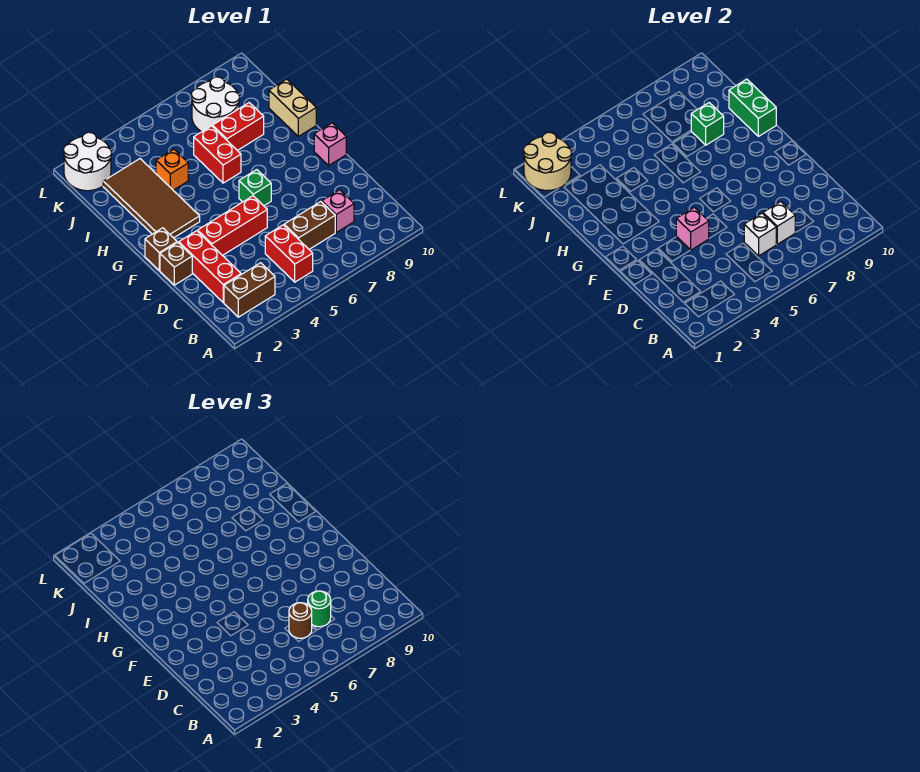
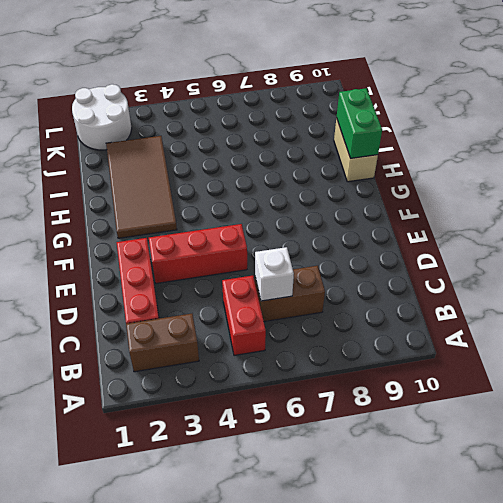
none -> pink 1x1 brick [322,190,354,232]
none -> brown 1x1 brick [160,243,192,285]
none -> brown 1x1 brick [145,228,177,270]

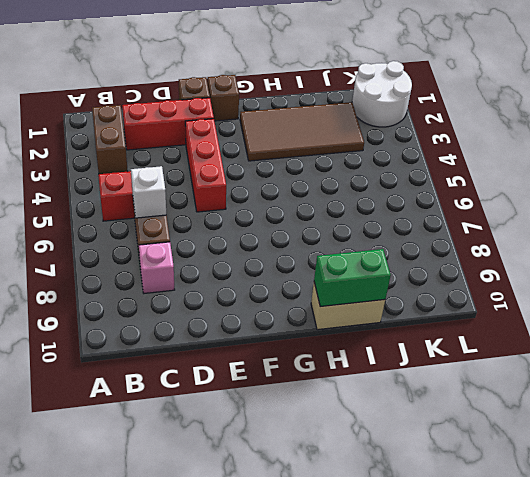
none -> green 1x1 brick [239,170,271,206]
none -> pink 1x1 brick [314,123,346,165]
none -> red 1x2 brick [194,126,241,183]

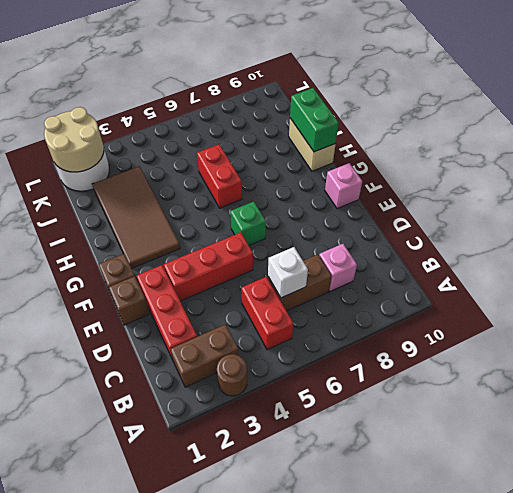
brown 1x1 round brick [217,354,247,396] -> brown 1x1 round brick moved to [289,603,312,638]
none -> orange 1x1 brick [156,149,188,190]
none -> red 1x2 brick [213,103,264,151]
none -> white 2x2 round brick [191,77,240,132]

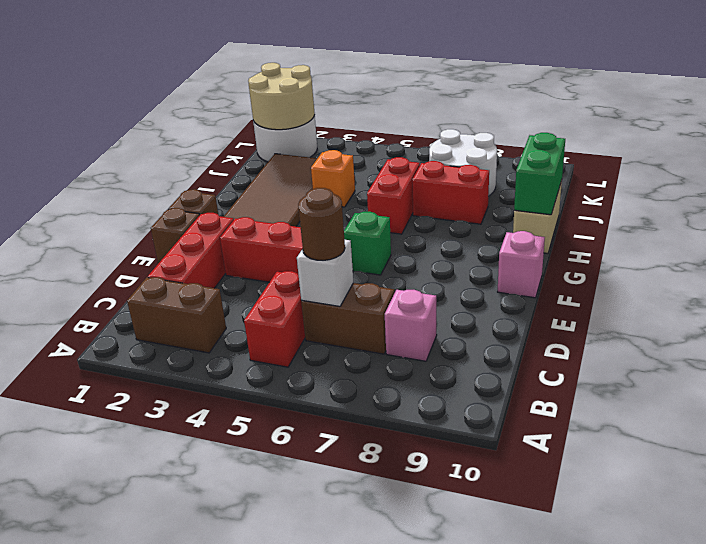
none -> white 1x1 brick [763,202,795,244]
none -> pink 1x1 brick [676,207,709,250]
none -> green 1x1 brick [691,103,724,145]

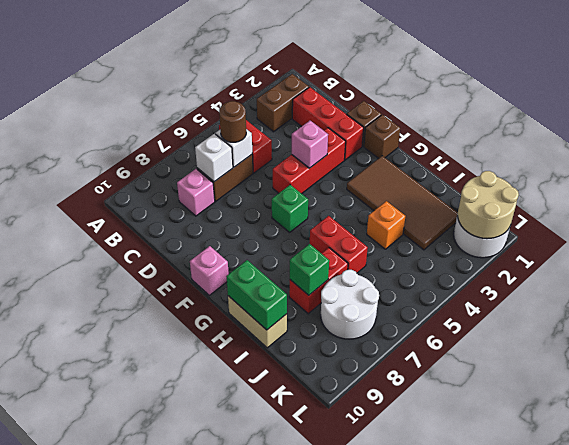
none -> green 1x1 round brick [308,591,331,627]

